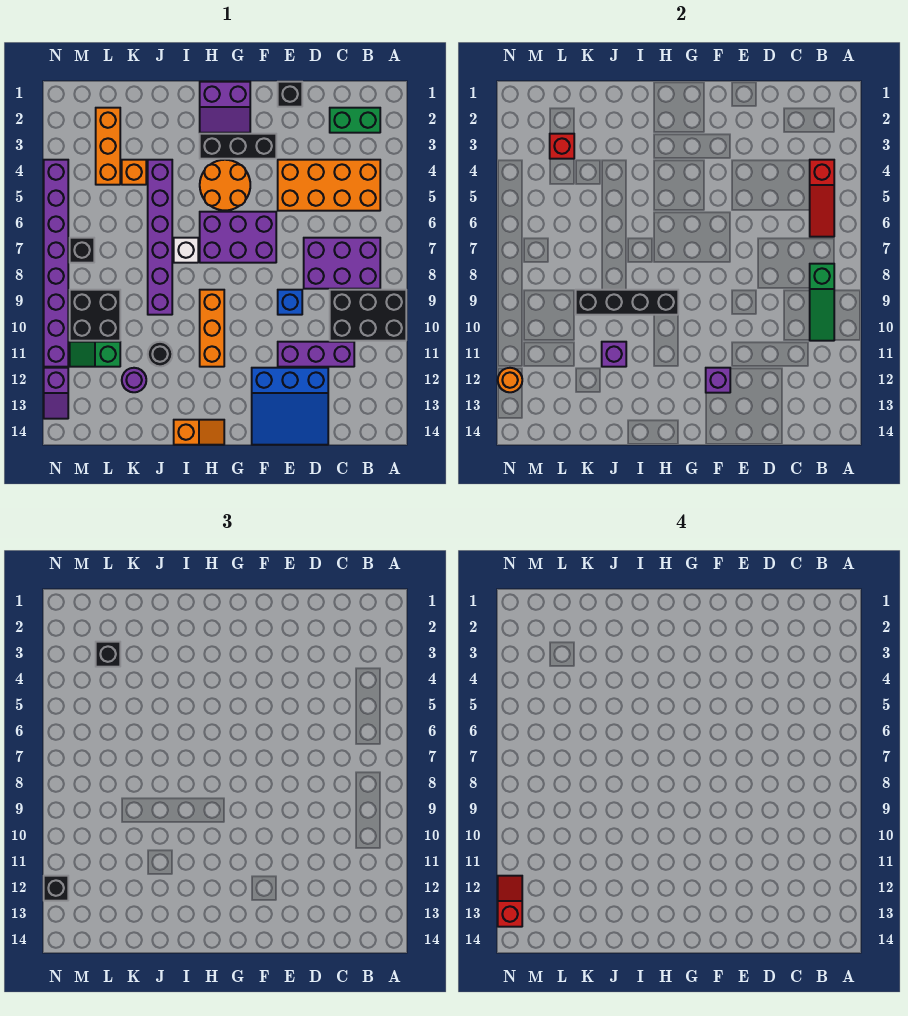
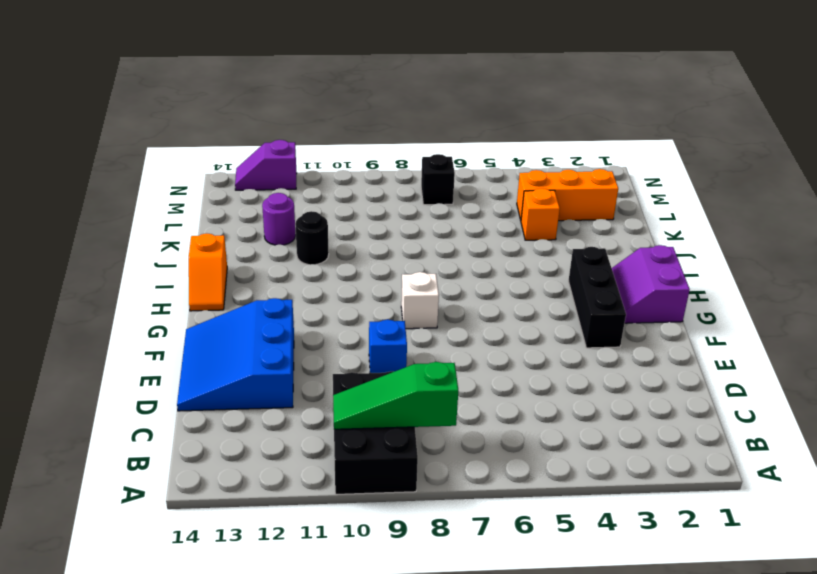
white 1x1 brick [401,272,439,329] -> white 1x1 brick moved to [174,238,198,263]
none -> green 1x2 brick [330,108,380,133]
none -> orange 2x4 brick [278,160,380,211]
none -> purple 2x3 brick [304,238,380,289]
none -> purple 1x3 brick [278,342,354,367]

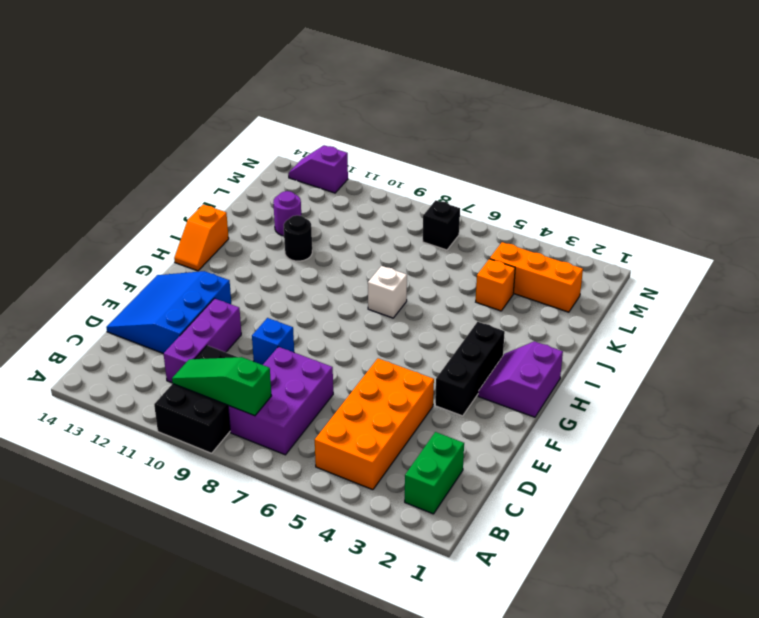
none -> black 1x1 brick [278,82,302,107]
none -> purple 2x3 brick [200,212,276,263]
none -> orange 2x2 round brick [200,160,250,210]
none -> orange 1x3 brick [200,290,224,367]

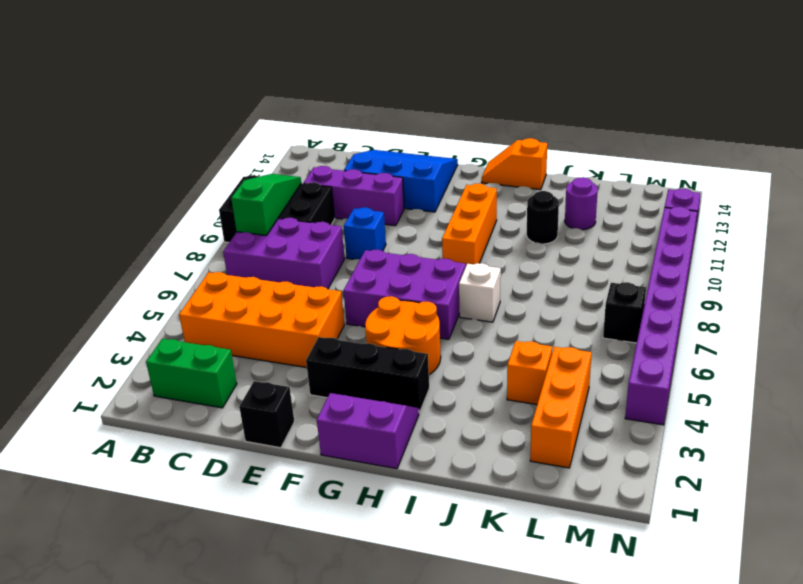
none -> purple 1x6 brick [148,160,172,315]
none -> black 2x2 brick [70,290,120,341]
none -> green 1x2 slope [70,342,120,367]
none -> red 1x3 slope [810,160,834,237]

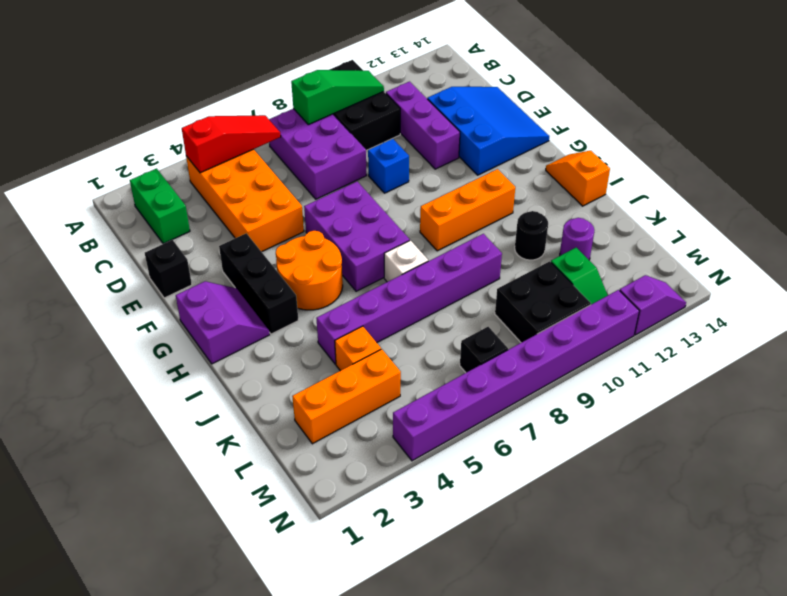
none -> purple 1x1 brick [706,368,730,393]
none -> black 1x4 brick [576,290,678,315]
none -> purple 1x1 brick [602,342,626,367]
none -> red 1x1 brick [550,134,574,159]

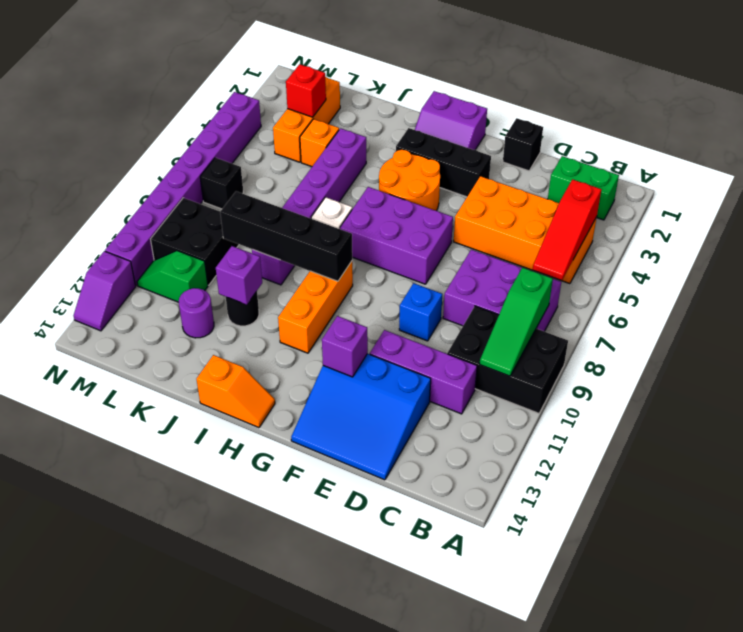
none -> orange 1x1 round brick [498,368,522,392]
none -> black 1x1 brick [96,642,120,667]
none -> black 1x1 brick [44,876,68,901]
none -> red 1x2 slope [498,876,522,927]

